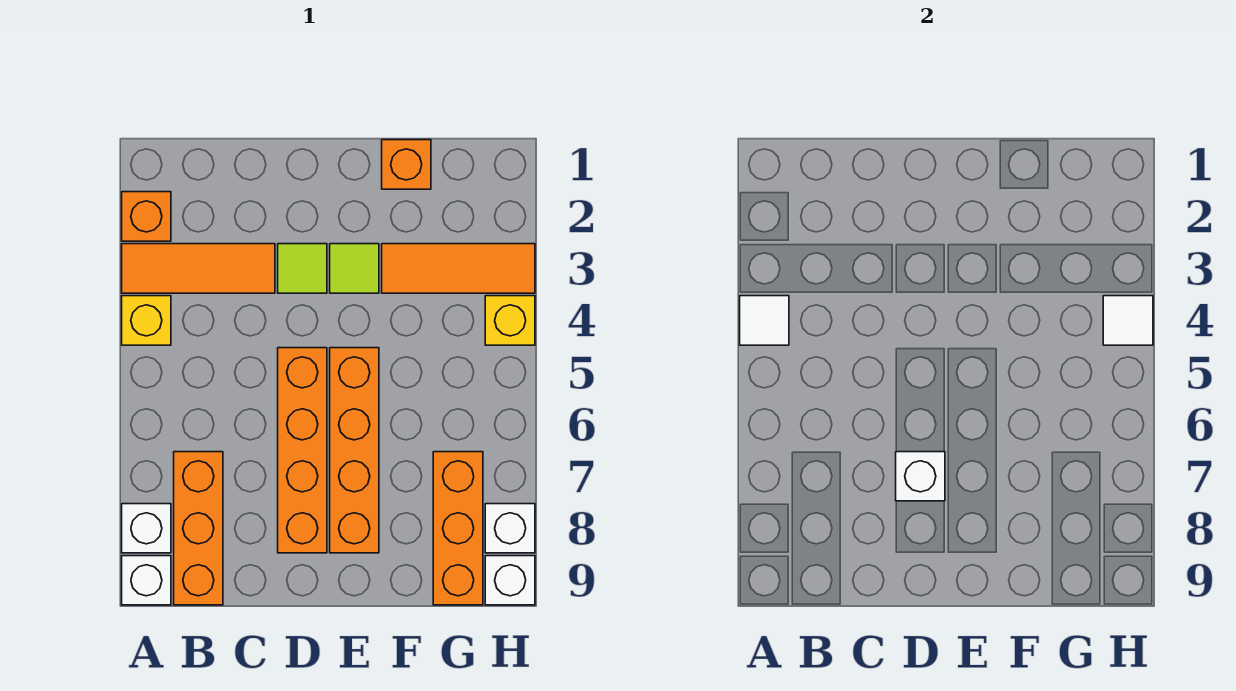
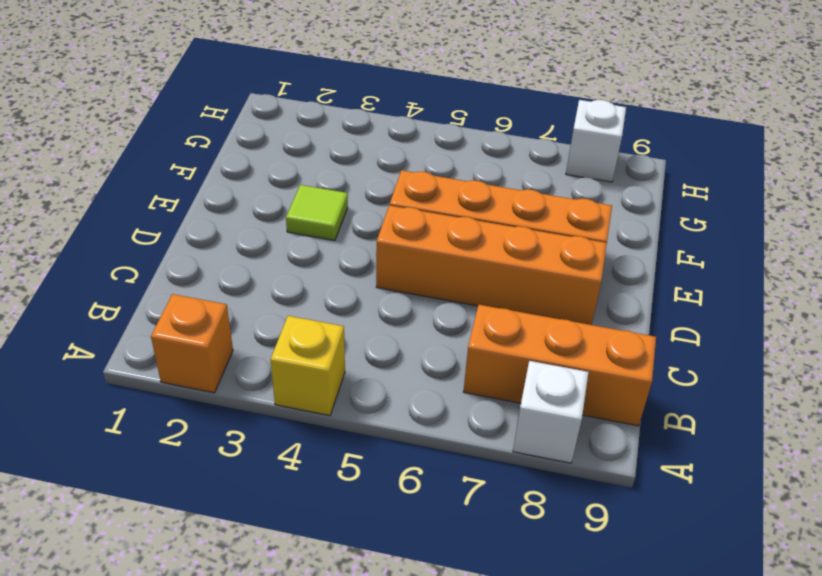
none -> orange 1x3 tile [122,244,275,293]
none -> white 1x1 brick [122,556,171,605]
none -> lime 1x1 tile [278,244,327,293]

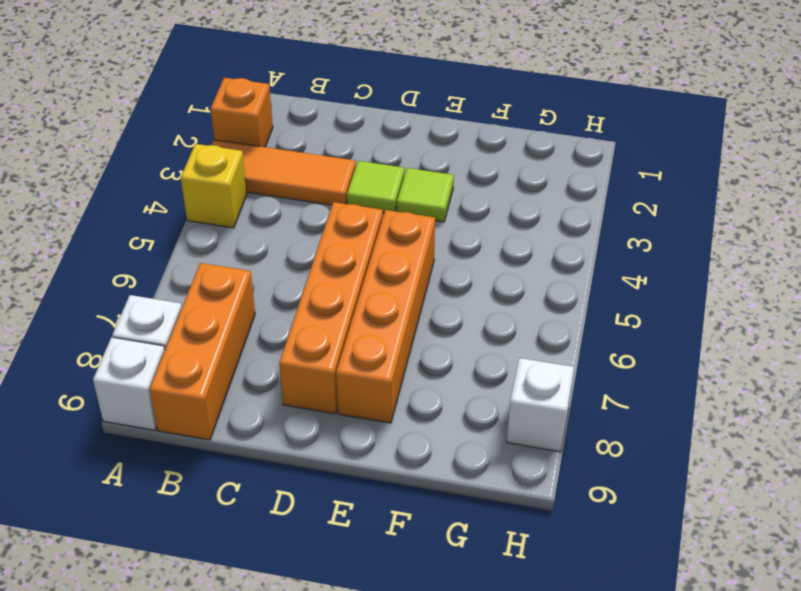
none -> orange 1x1 brick [382,140,431,189]
none -> orange 1x3 tile [382,244,535,293]
none -> orange 1x3 brick [433,452,483,605]

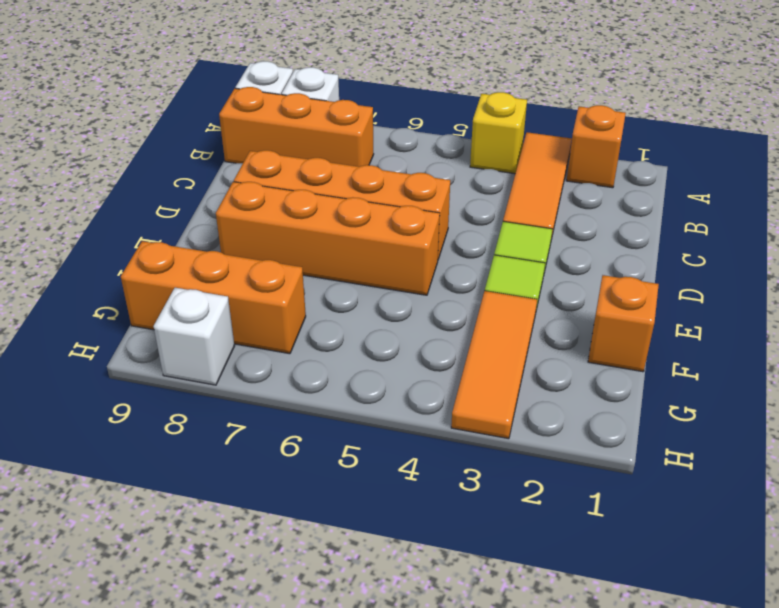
none -> yellow 1x1 brick [485,296,535,345]
none -> white 1x1 brick [485,556,535,605]
none -> white 1x1 tile [740,296,789,345]

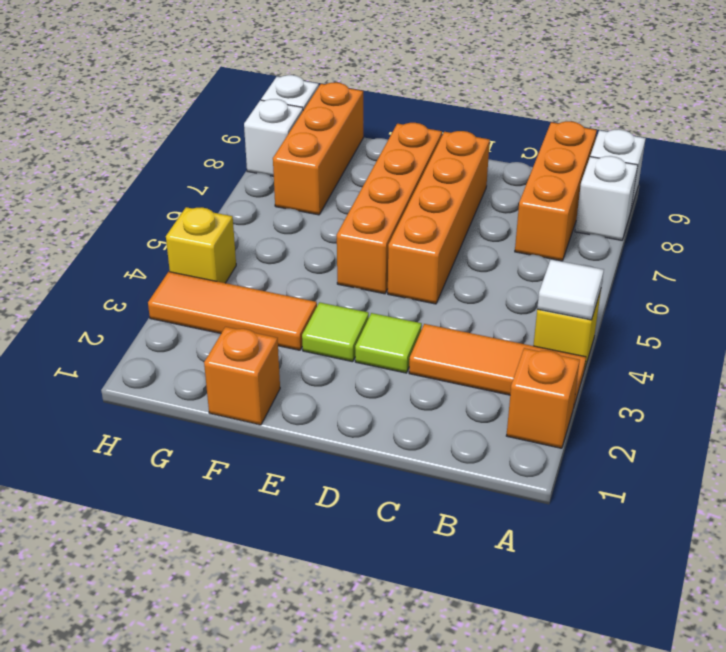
none -> white 1x1 brick [896,452,945,501]
none -> white 1x1 tile [1103,296,1153,345]

